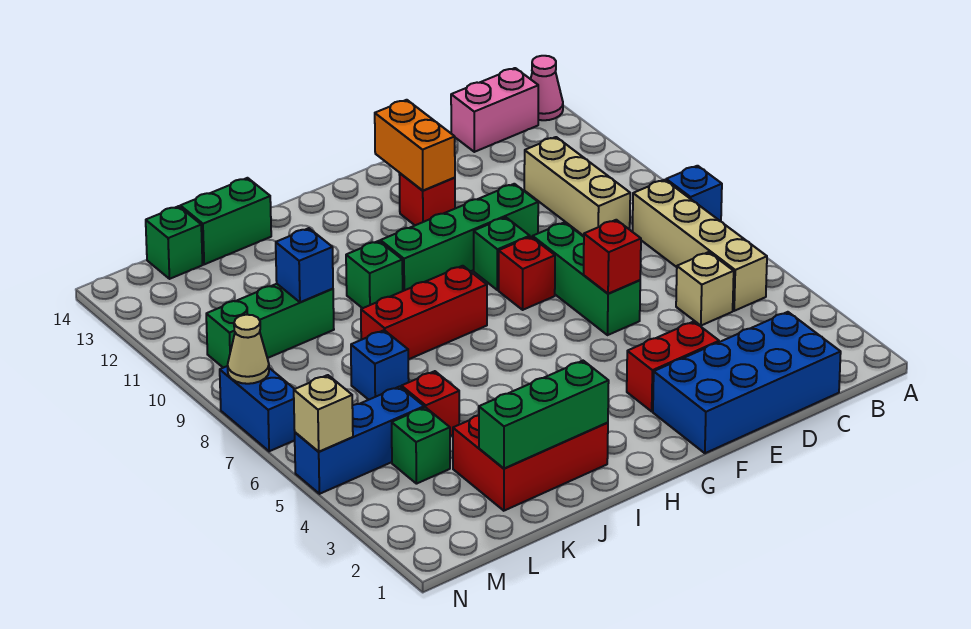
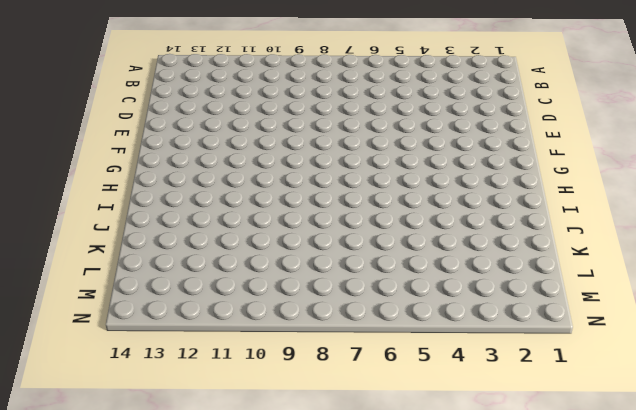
none -> blue 1x1 brick [666,166,722,221]
none -> pink 1x1 cone [531,56,563,120]
none -> tan 1x4 brick [633,180,767,311]
none -> pink 1x2 brick [451,68,538,152]

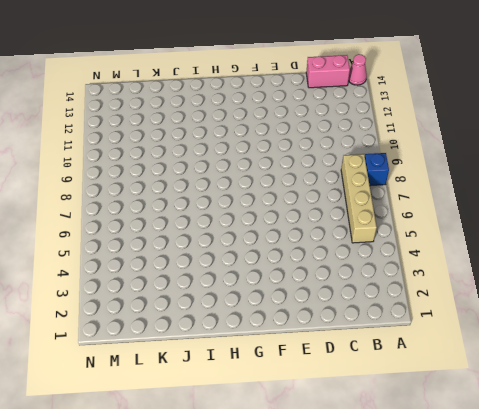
none -> blue 2x4 brick [653,312,841,453]
none -> tan 1x1 brick [676,252,734,325]
none -> tan 1x3 brick [524,137,630,236]
none -> red 1x2 brick [627,322,719,411]

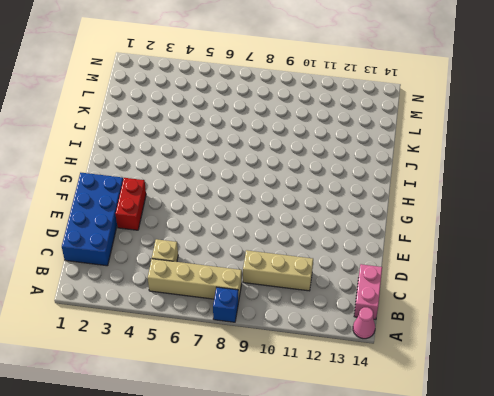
none -> green 1x3 brick [533,222,640,335]
none -> green 1x4 brick [380,184,538,291]
none -> red 1x1 brick [499,237,555,310]
none -> green 1x1 brick [474,217,530,290]

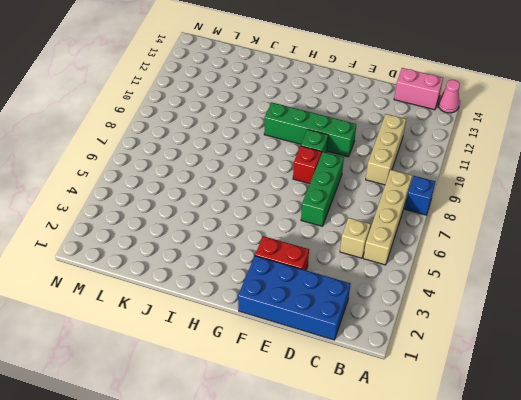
none -> red 1x1 brick [399,173,455,225]
none -> red 1x3 brick [361,266,487,359]
none -> red 2x3 brick [453,415,608,511]
none -> green 1x1 brick [346,241,403,308]

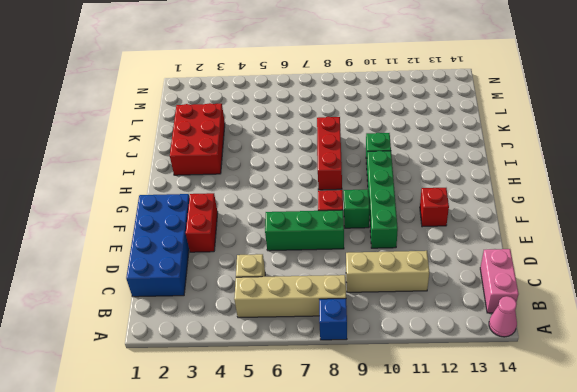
none -> green 1x2 brick [180,178,271,264]
none -> red 1x1 brick [401,371,459,436]
none -> blue 1x1 brick [351,330,409,400]
none -> green 1x3 brick [206,284,334,368]

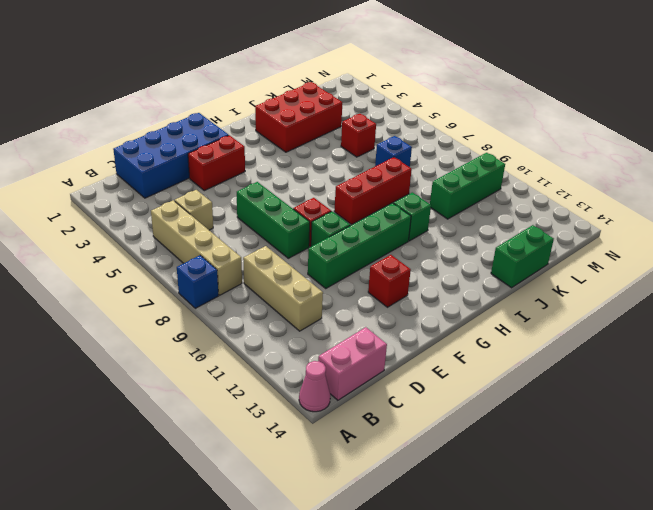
none -> green 1x1 brick [392,407,450,484]
none -> blue 1x3 brick [295,386,424,494]
none -> green 1x1 brick [146,206,203,279]
none -> blue 1x2 brick [220,366,295,451]

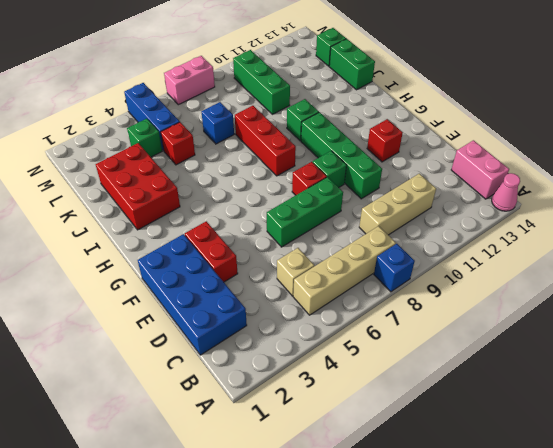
pink 1x2 brick [164,56,215,105] -> blue 1x2 brick [220,366,295,451]
none -> red 1x1 brick [584,220,641,294]
none -> orange 1x2 brick [375,100,455,191]
none -> green 1x3 brick [479,361,609,468]
none -> blue 1x1 brick [276,228,333,302]

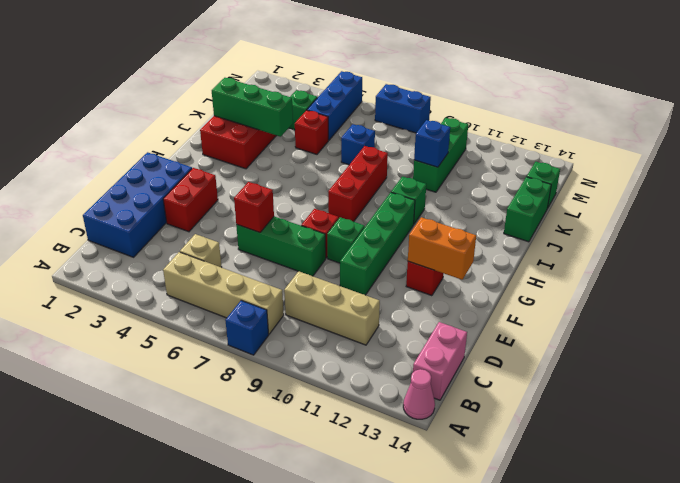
green 1x3 brick [212,78,293,137] -> green 1x3 brick turned to [479,361,609,468]
none -> tan 1x1 brick [294,375,353,452]
none -> tan 1x1 cone [228,315,269,384]

